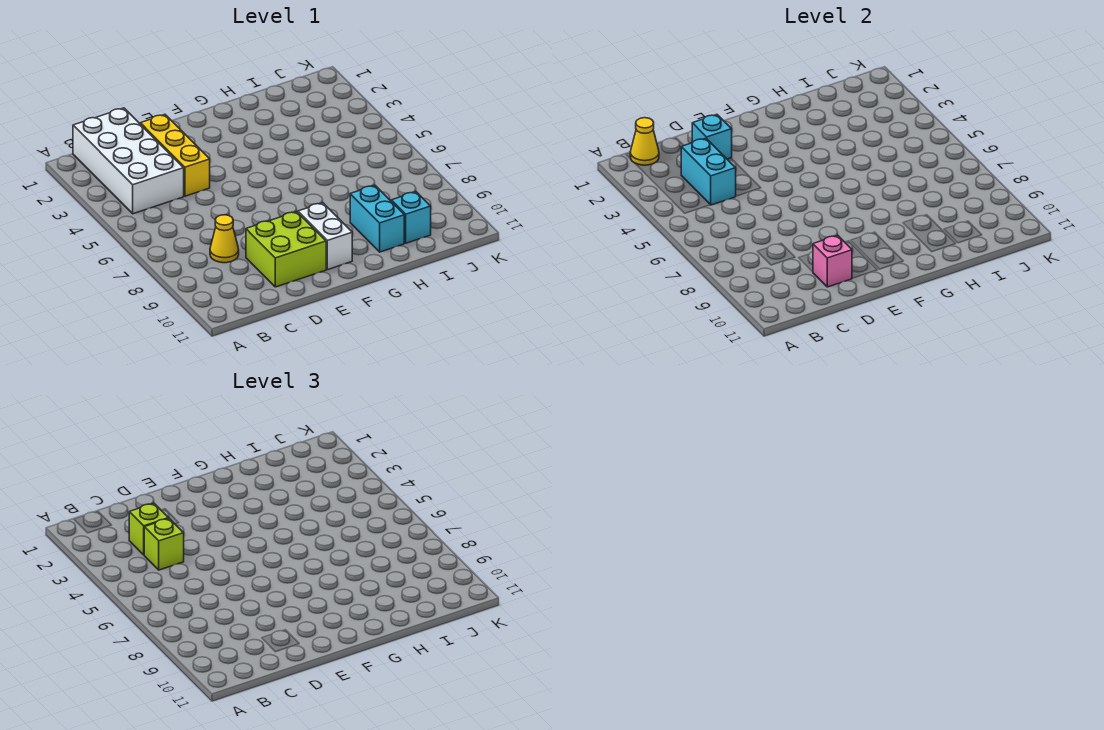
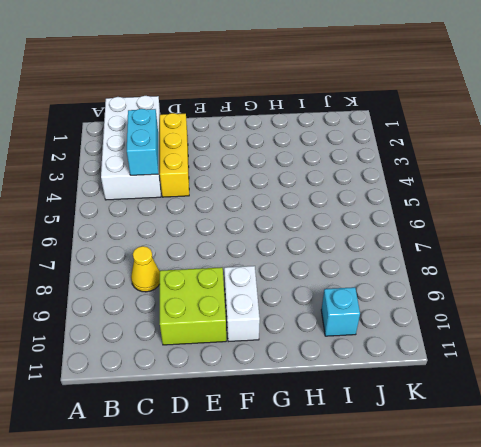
none -> cyan 1x2 brick [350,185,404,252]
none -> yellow 1x1 cone [630,118,659,165]
none -> cyan 1x1 brick [692,115,732,159]

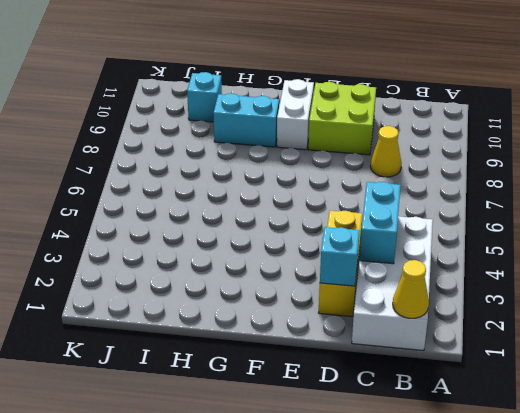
cyan 1x2 brick [214,93,279,147] -> cyan 1x2 brick turned to [350,185,404,252]
none -> pink 1x1 brick [813,235,852,287]
none -> lime 1x1 brick [129,503,169,555]
none -> lime 1x1 brick [144,519,184,570]

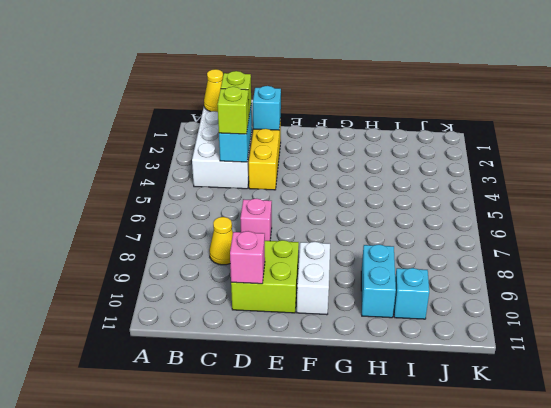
pink 1x1 brick [240,199,272,241] -> none

